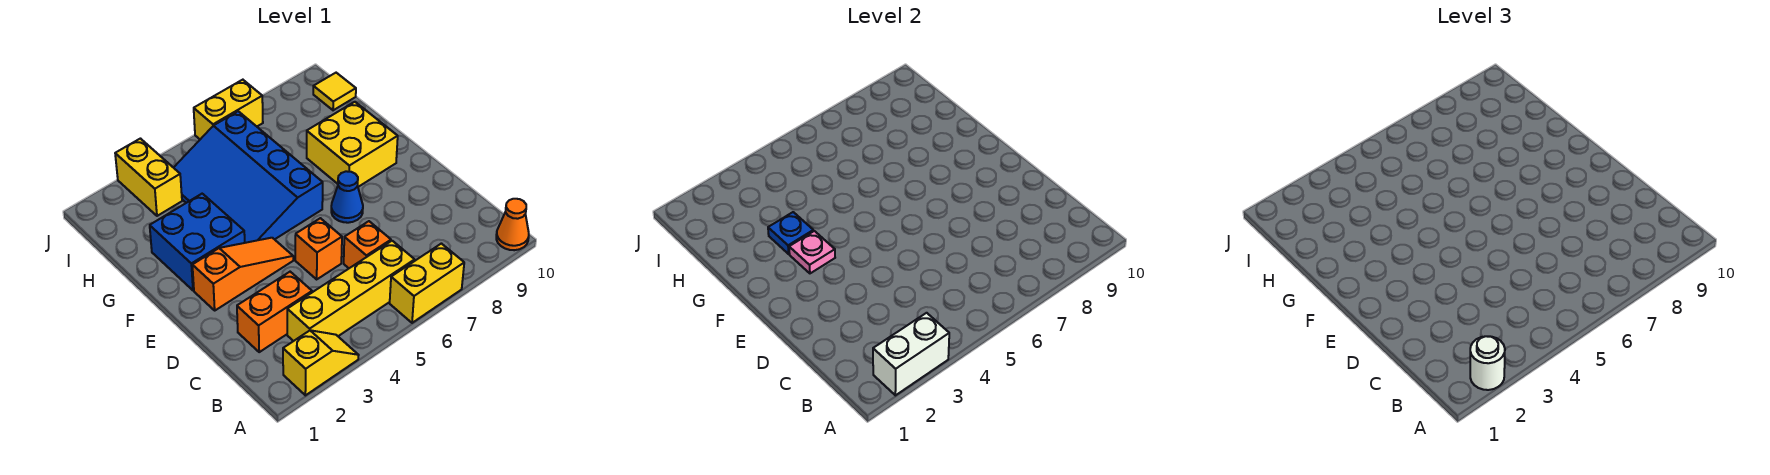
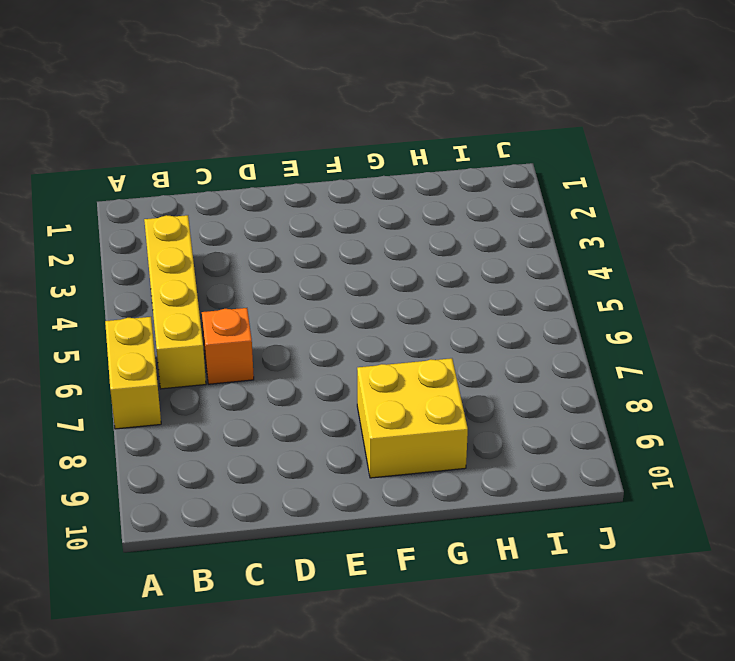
none -> yellow 1x2 slope [283,330,359,395]
none -> orange 1x1 cone [496,199,529,250]
none -> orange 1x2 brick [237,272,312,352]

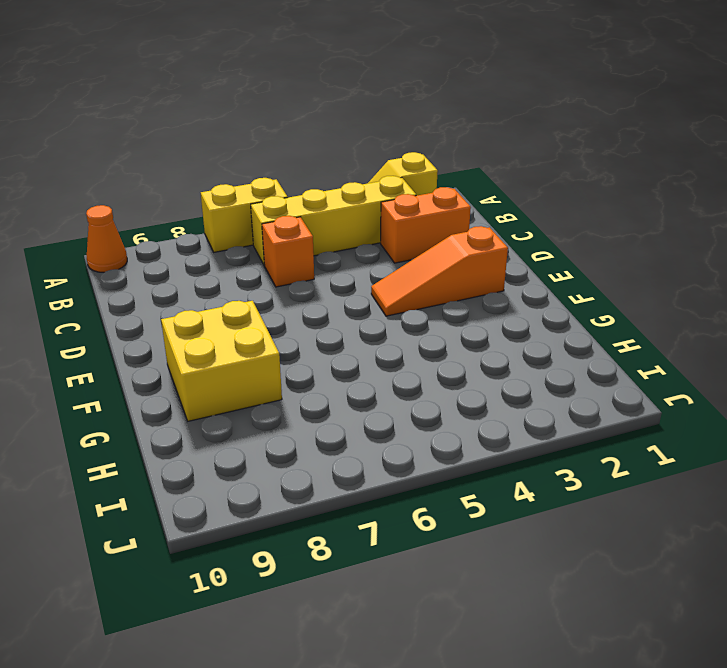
none -> orange 1x1 brick [295,218,342,279]
none -> blue 1x1 cone [331,171,363,223]
none -> blue 2x2 brick [150,194,245,290]

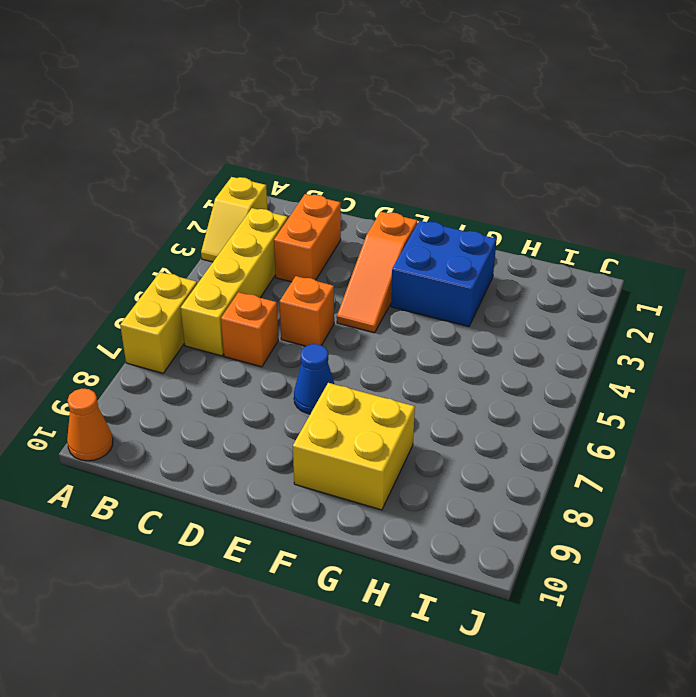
none -> blue 3x4 slope [174,111,323,243]
none -> yellow 1x2 brick [115,139,182,216]
none -> yellow 1x1 tile [313,73,356,110]

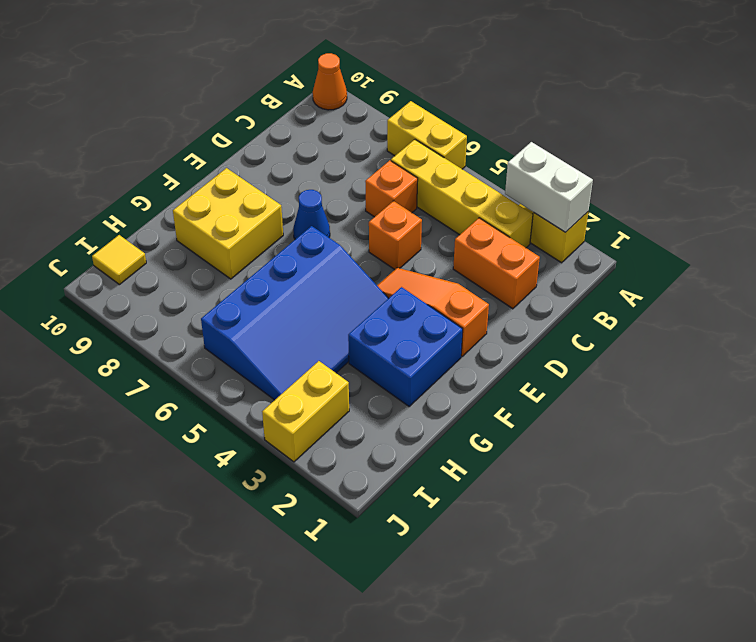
none -> yellow 1x2 brick [194,80,263,139]
none -> pink 1x1 plate [789,231,835,273]
none -> blue 1x1 plate [768,212,813,254]

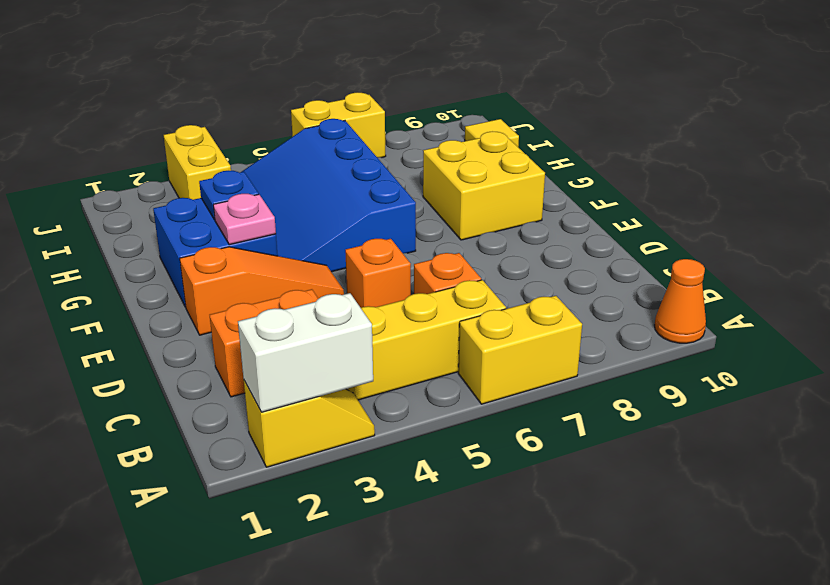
none -> blue 1x1 cone [331,171,363,223]
none -> white 1x1 round brick [1470,336,1505,390]

